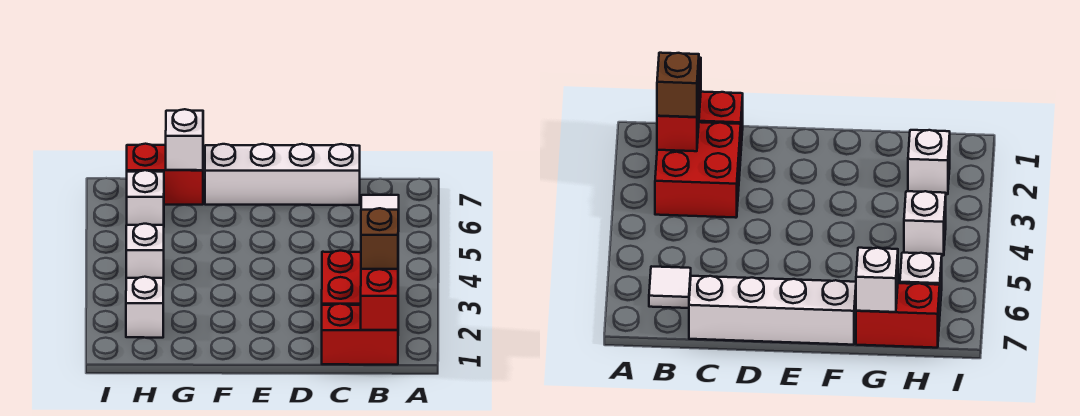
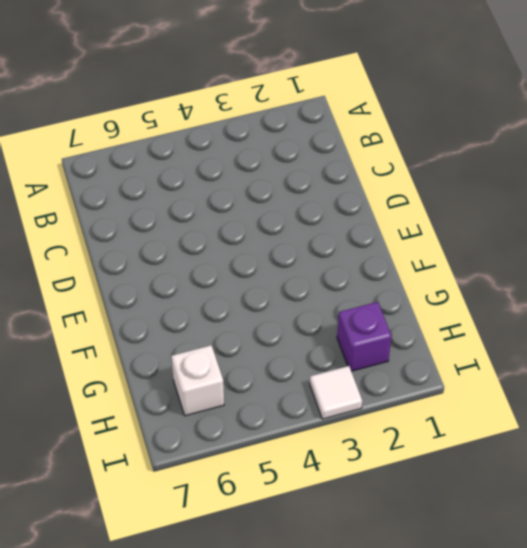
purple 1x1 brick [337,302,391,371] -> white 1x1 brick [126,277,163,338]
white 1x1 tile [310,366,362,419] -> white 1x1 tile moved to [361,195,399,231]
none -> red 1x2 brick [322,304,398,365]
none -> red 2x2 brick [322,251,361,305]

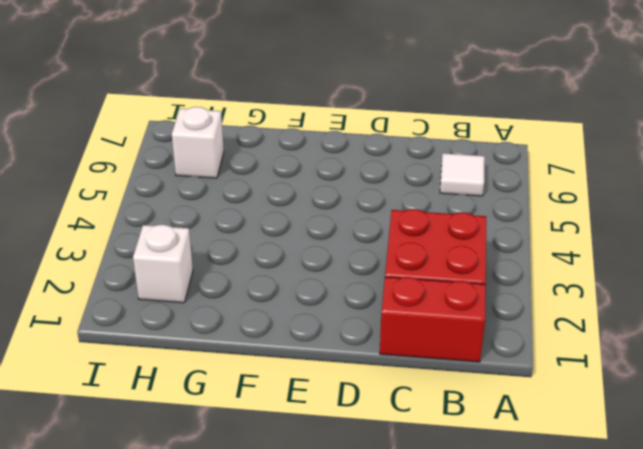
none -> white 1x4 brick [205,144,360,205]
none -> red 1x2 brick [127,144,203,205]

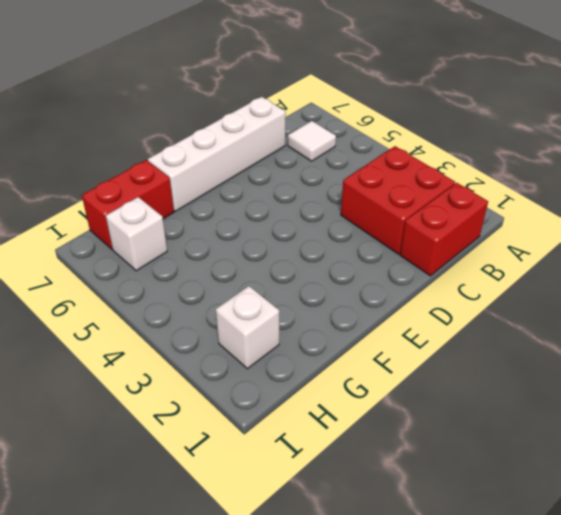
none -> white 1x1 brick [126,224,164,284]
none -> red 1x2 brick [361,269,398,330]

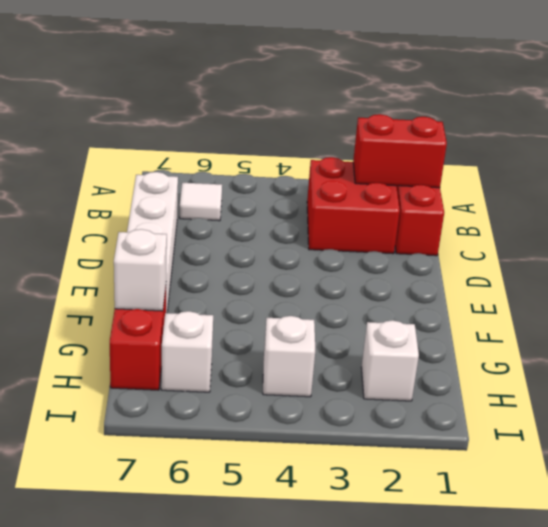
none -> brown 1x1 brick [361,208,398,269]

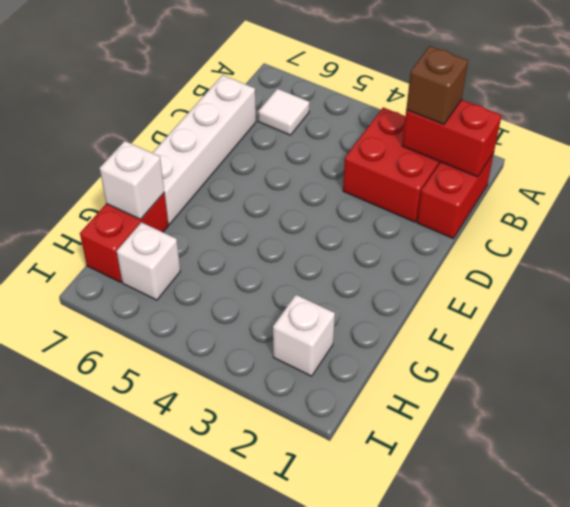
none -> white 1x1 brick [126,224,164,284]

